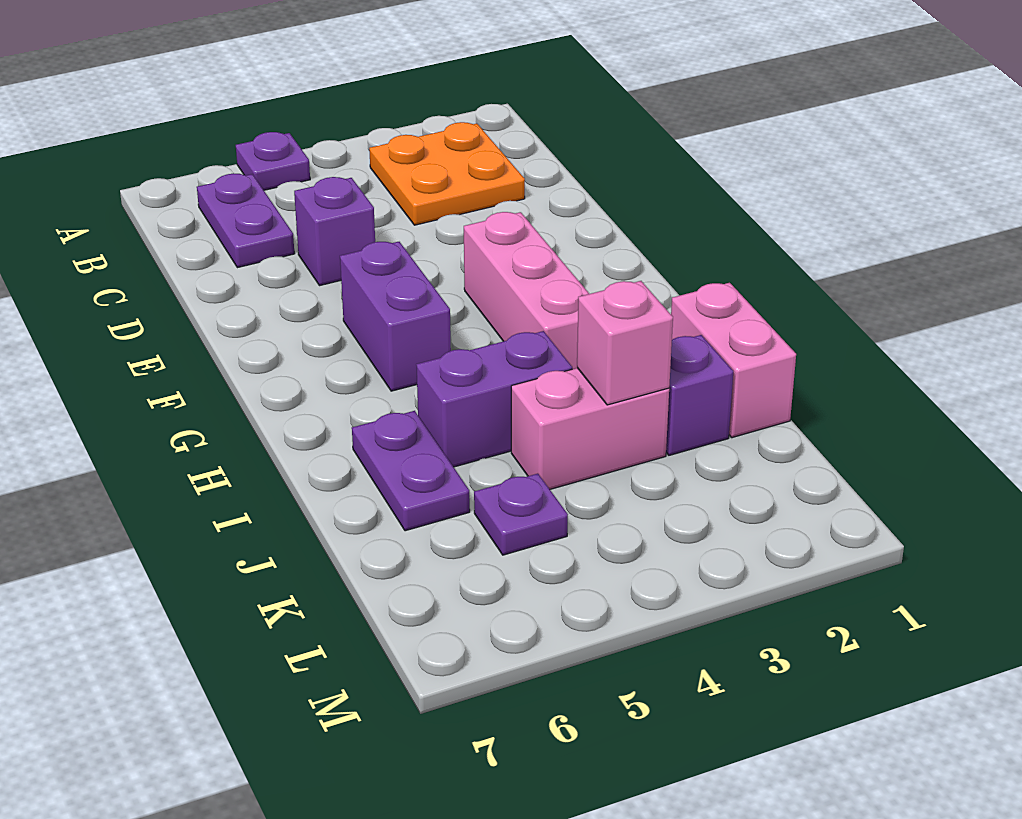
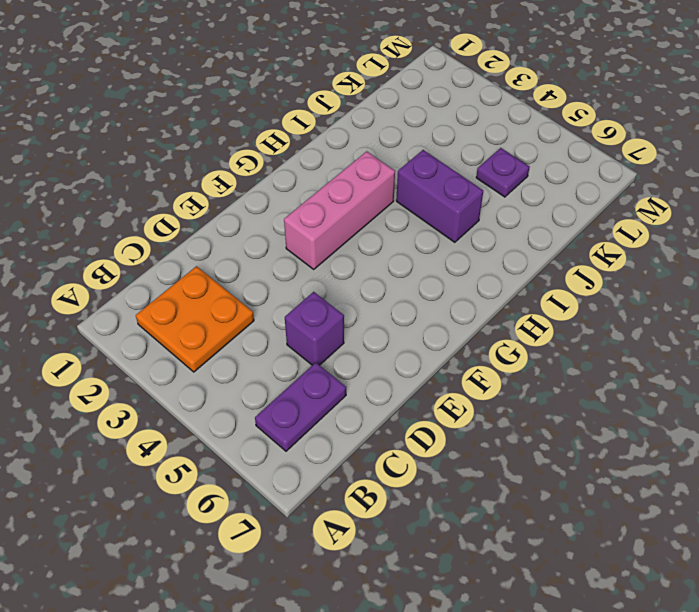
none -> purple 1x1 plate [236,132,310,190]
none -> purple 1x2 brick [340,242,451,391]
none -> pink 1x2 brick [671,283,796,438]

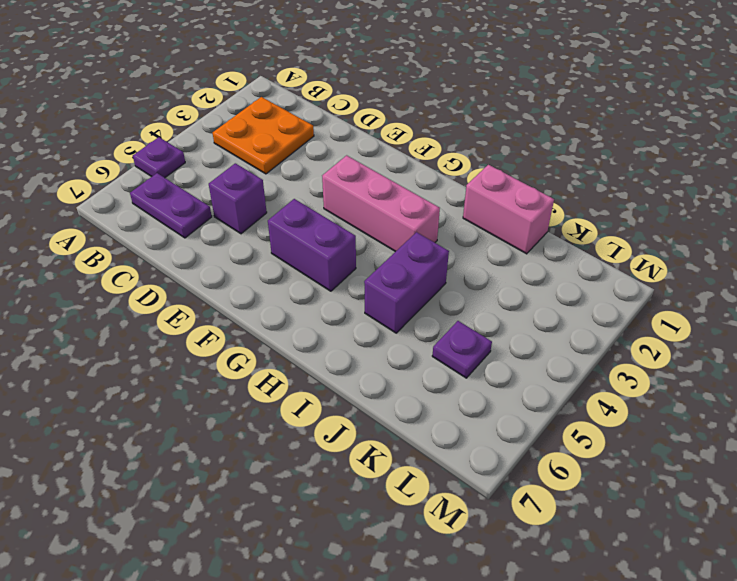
none -> purple 1x2 plate [352,411,470,531]
none -> purple 1x1 brick [666,335,733,455]
none -> pink 1x2 brick [511,368,669,489]

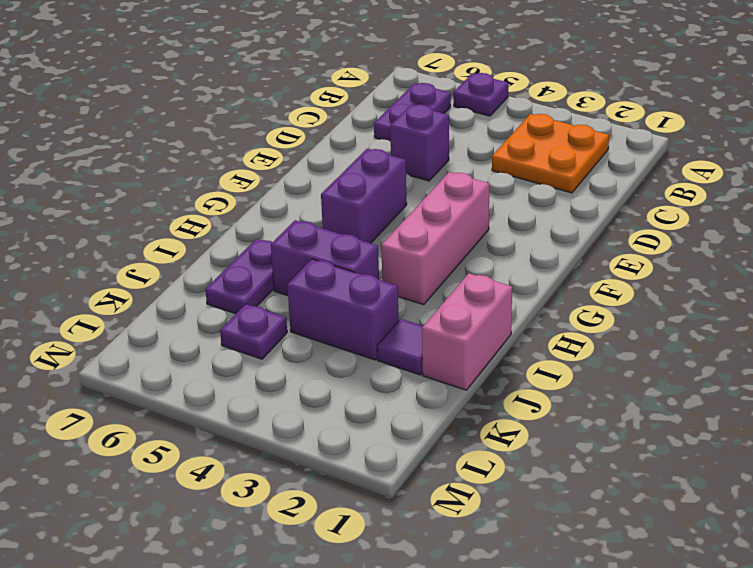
purple 1x1 tile [377,319,423,375] -> purple 1x1 brick [666,335,733,455]
purple 1x2 brick [287,259,399,360] -> pink 1x2 brick [511,368,669,489]
none -> pink 1x1 brick [577,281,673,405]

